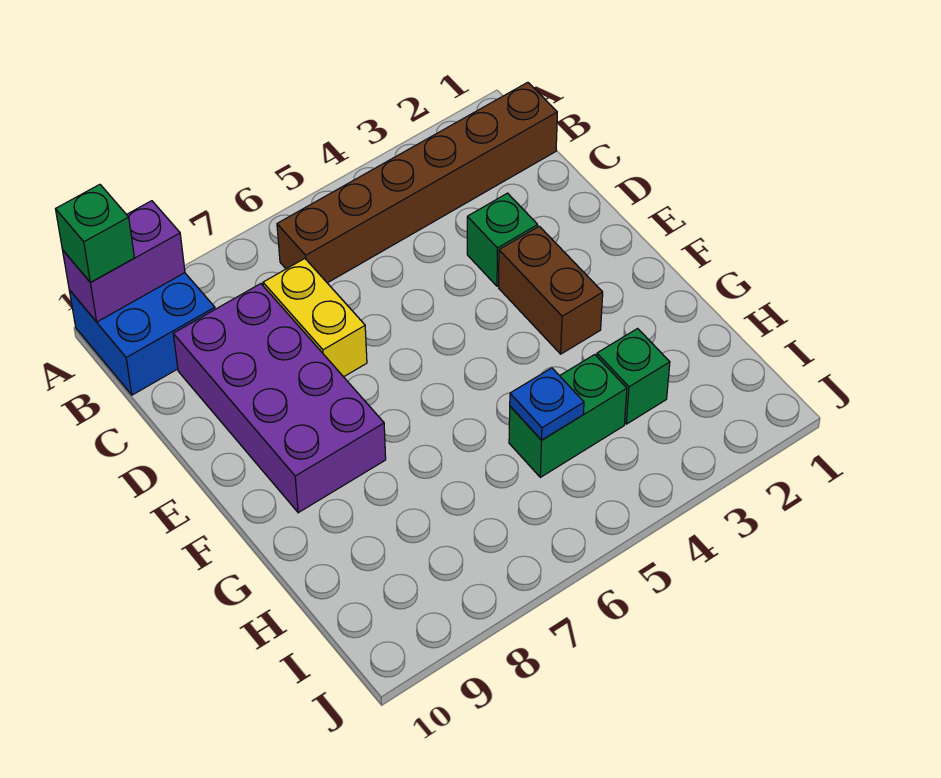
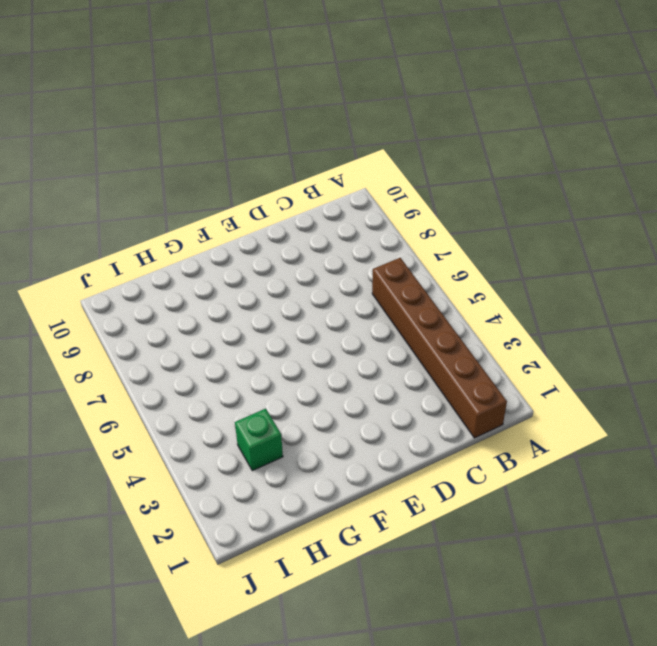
none -> blue 2x2 brick [69,273,215,395]
none -> yellow 1x2 brick [263,259,367,377]

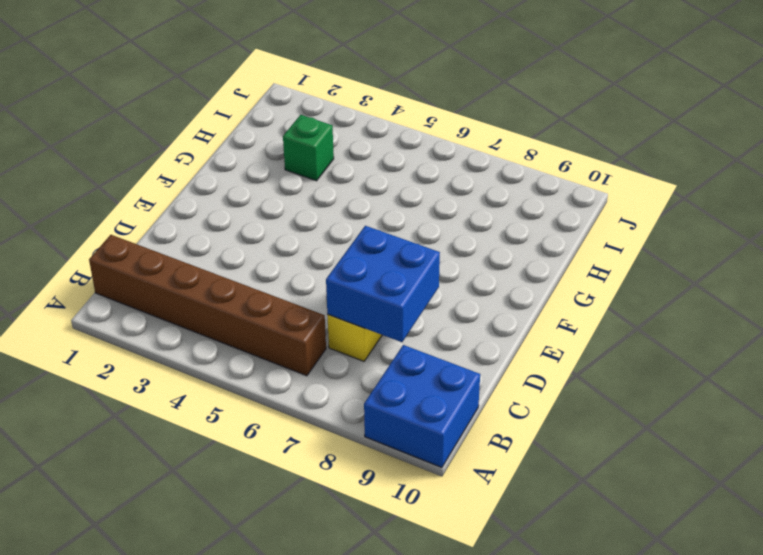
blue 2x2 brick [326,226,440,342] -> none
none -> purple 2x4 brick [173,284,386,513]
none -> green 1x1 brick [467,193,538,286]

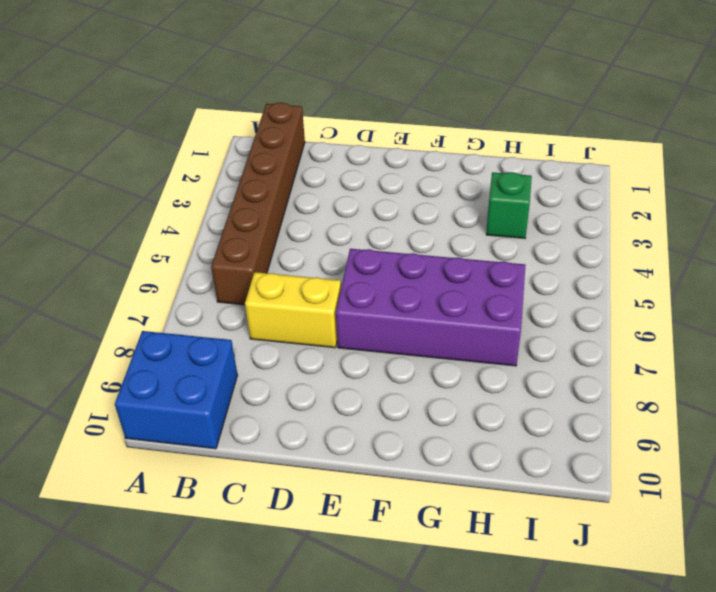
purple 2x4 brick [336,249,526,366] -> purple 2x4 brick moved to [173,284,386,513]
none -> green 1x1 brick [467,193,538,286]
none -> brown 1x2 brick [499,226,603,354]

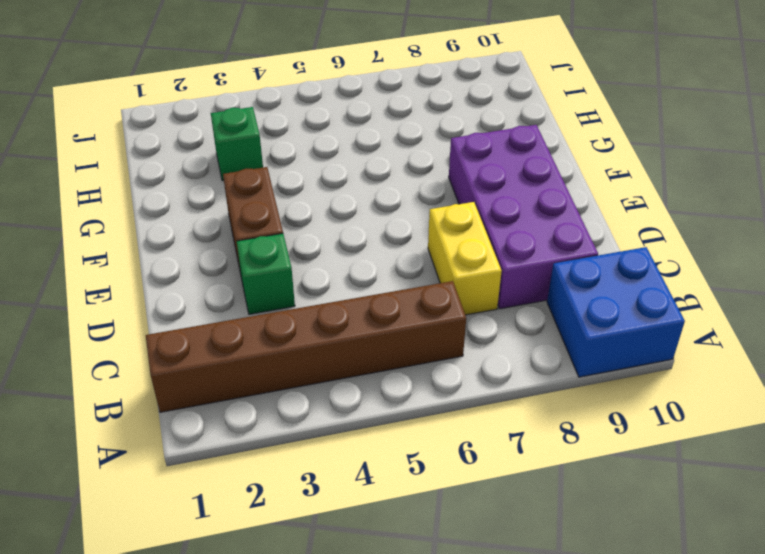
none -> green 1x2 brick [509,355,627,477]
none -> purple 1x2 brick [63,201,185,322]

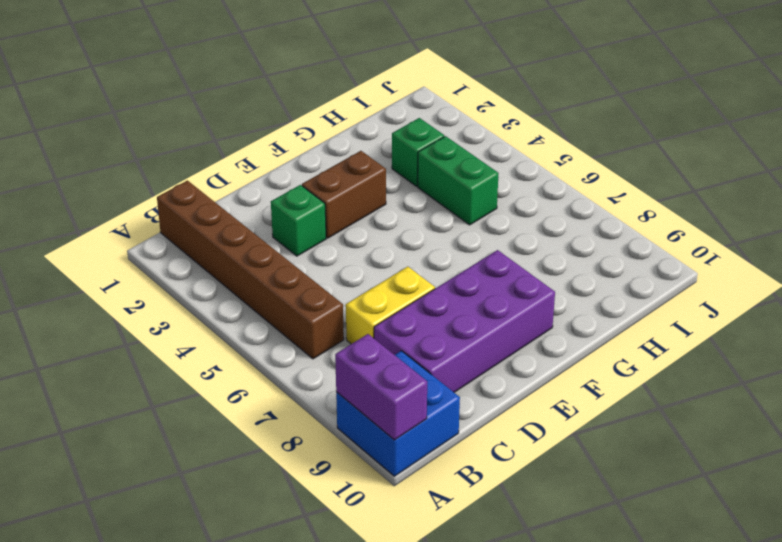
none -> blue 1x1 plate [510,368,584,440]
none -> green 1x1 brick [56,185,134,282]

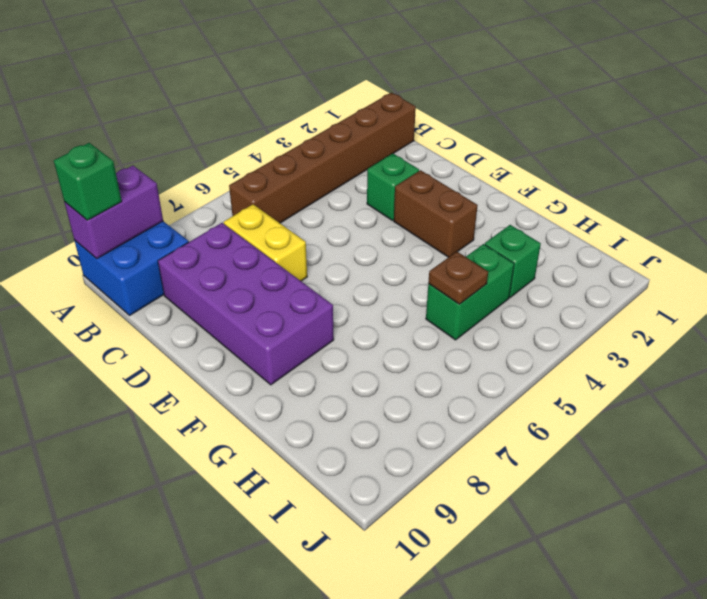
brown 1x1 plate [428,252,488,304] -> blue 1x1 plate [510,368,584,440]

